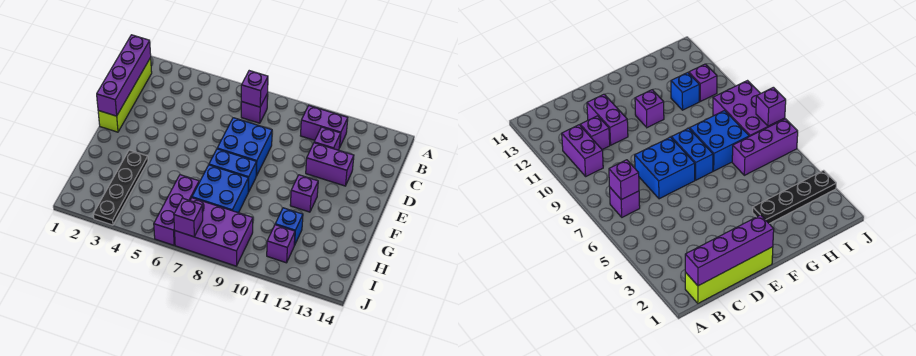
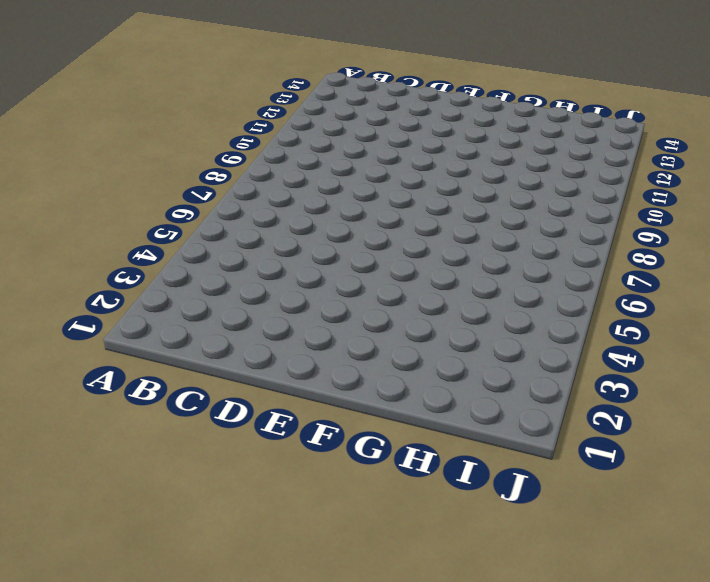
none -> lime 1x4 brick [98,58,152,132]
none -> purple 1x1 brick [241,93,268,123]
none -> purple 1x2 brick [301,106,348,148]

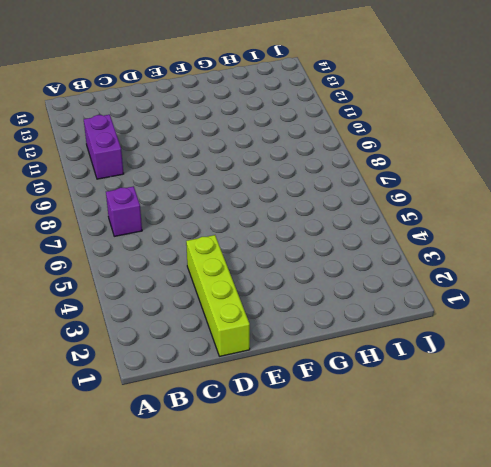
lime 1x4 brick [186,235,250,356] -> lime 1x4 brick turned to [98,58,152,132]
none -> purple 1x1 brick [314,127,341,150]
none -> blue 2x2 brick [217,118,272,176]
none -> purple 1x2 brick [306,143,354,186]

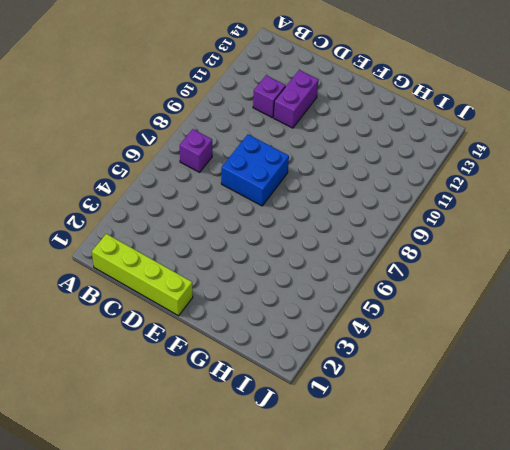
none -> purple 1x2 brick [301,106,348,148]
none -> blue 1x2 brick [209,149,256,192]
none -> purple 1x1 brick [290,175,318,212]

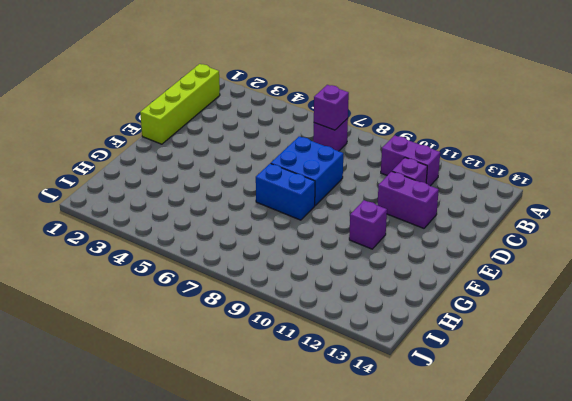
none -> black 1x4 plate [93,150,148,225]
none -> blue 2x2 brick [192,165,248,213]
none -> purple 1x3 brick [154,175,199,245]

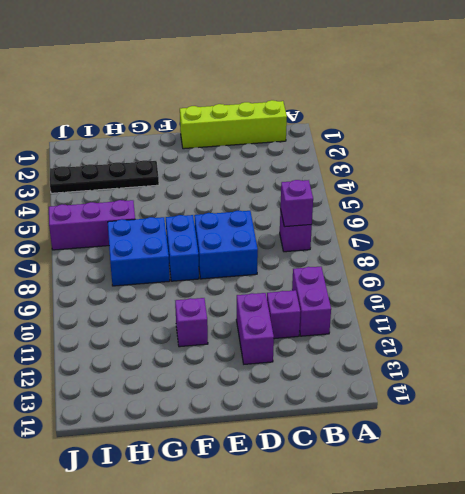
none -> blue 1x1 brick [275,208,303,245]
none -> purple 2x3 brick [175,198,253,266]
none -> purple 1x1 brick [267,225,295,263]

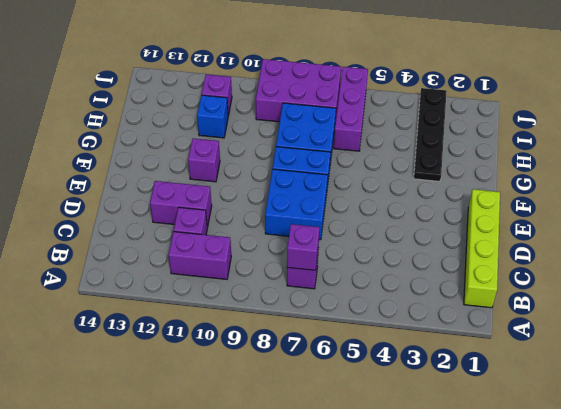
none -> purple 1x4 brick [97,35,151,116]
none -> purple 1x1 brick [174,198,203,237]

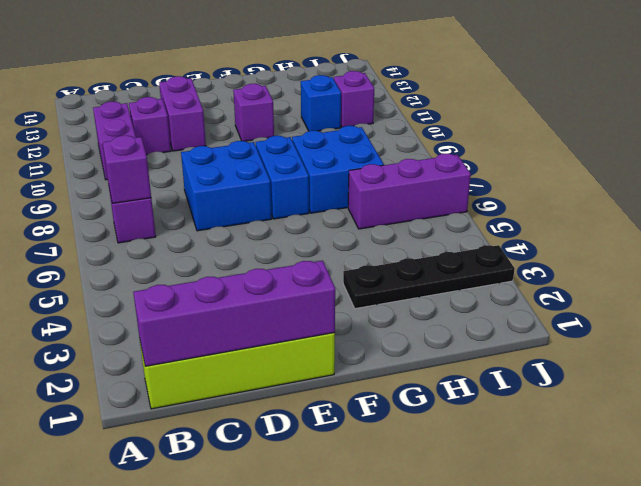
none -> purple 2x3 brick [175,198,253,266]
none -> purple 1x1 brick [174,198,203,237]

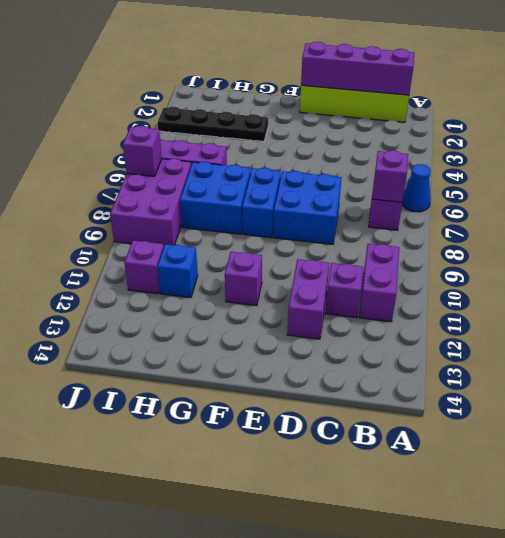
blue 1x1 cone [402,164,431,212] -> none

